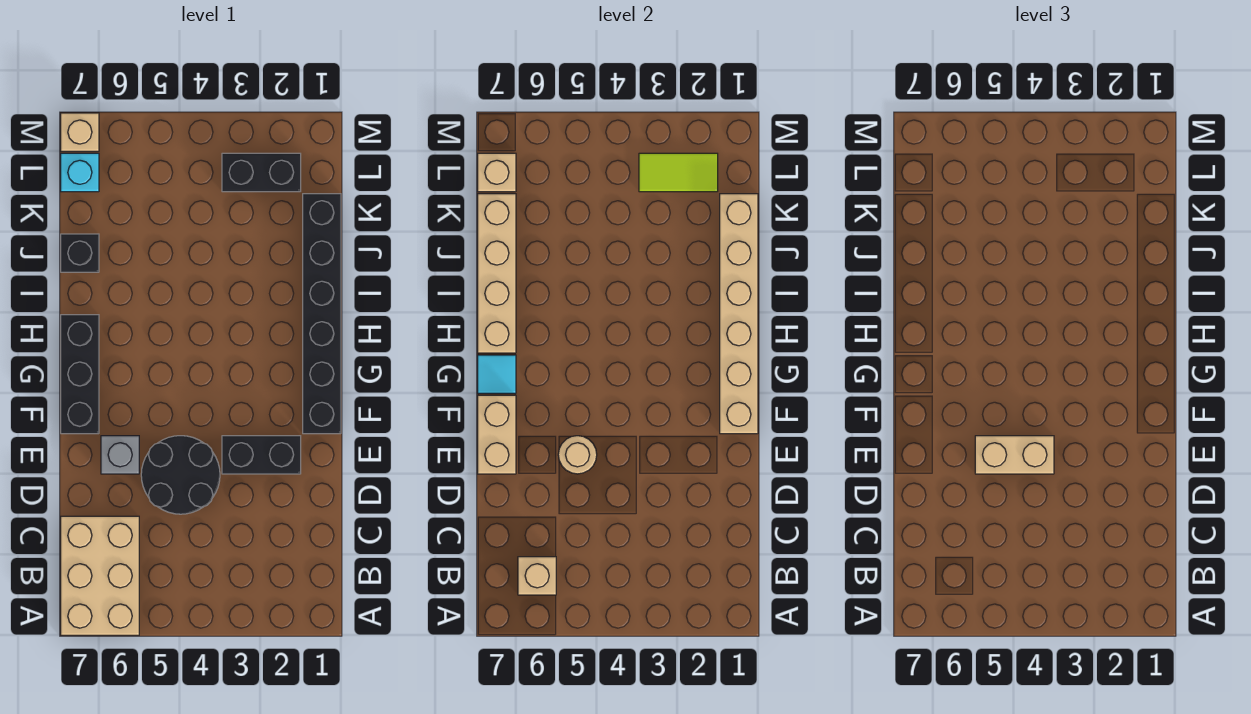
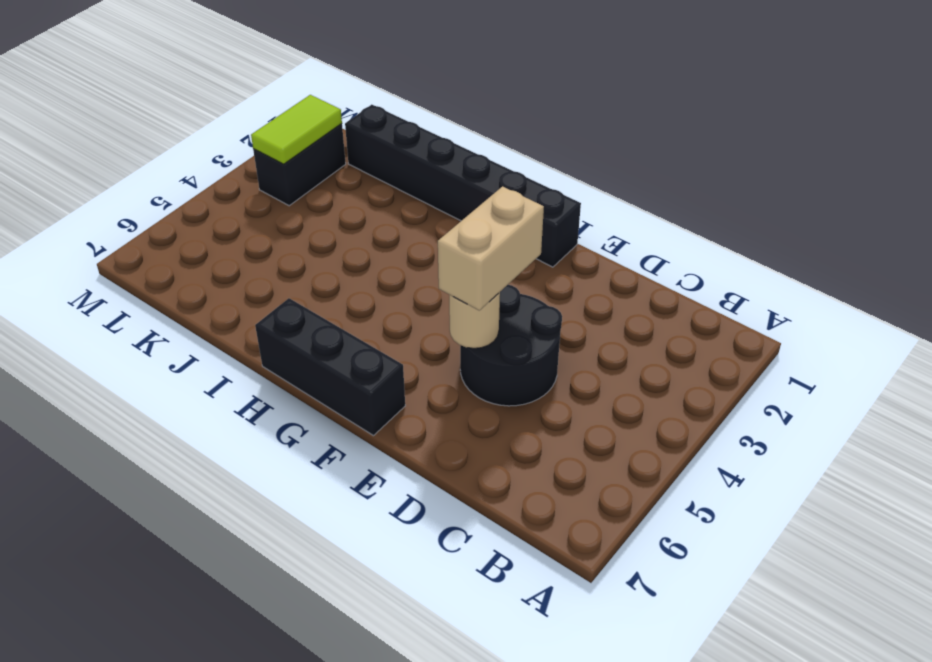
none -> tan 2x3 brick [61,516,139,635]
none -> black 1x2 brick [222,436,301,474]
none -> grey 1x1 brick [101,436,139,474]

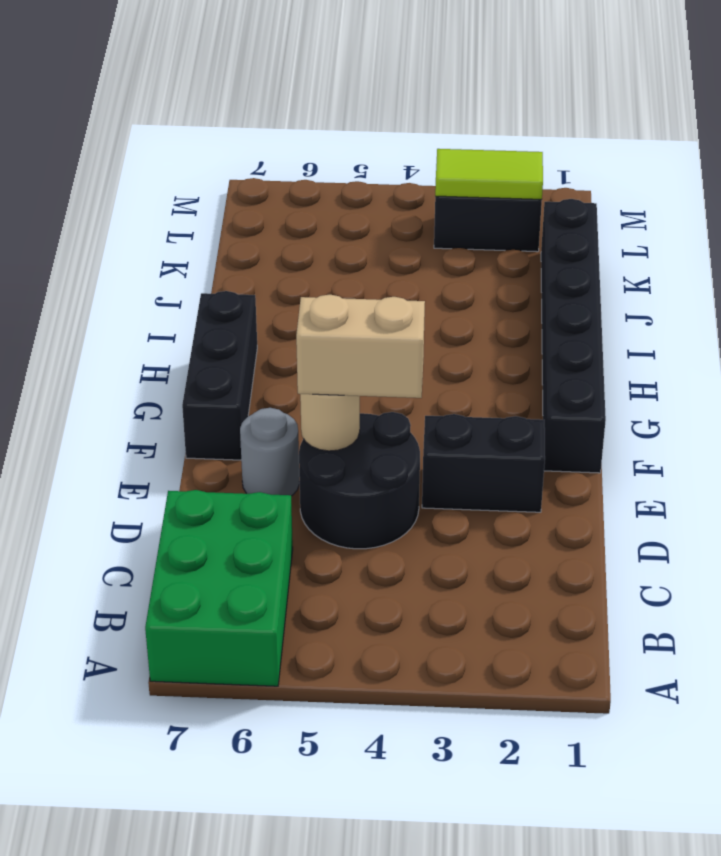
green 2x3 brick [145,490,293,686] -> tan 2x3 brick [61,516,139,635]
grey 1x1 round brick [240,408,300,496] -> grey 1x1 brick [101,436,139,474]
none -> black 1x1 brick [61,234,99,272]
none -> cyan 1x1 brick [61,153,99,192]
none -> tan 1x1 brick [61,113,99,151]

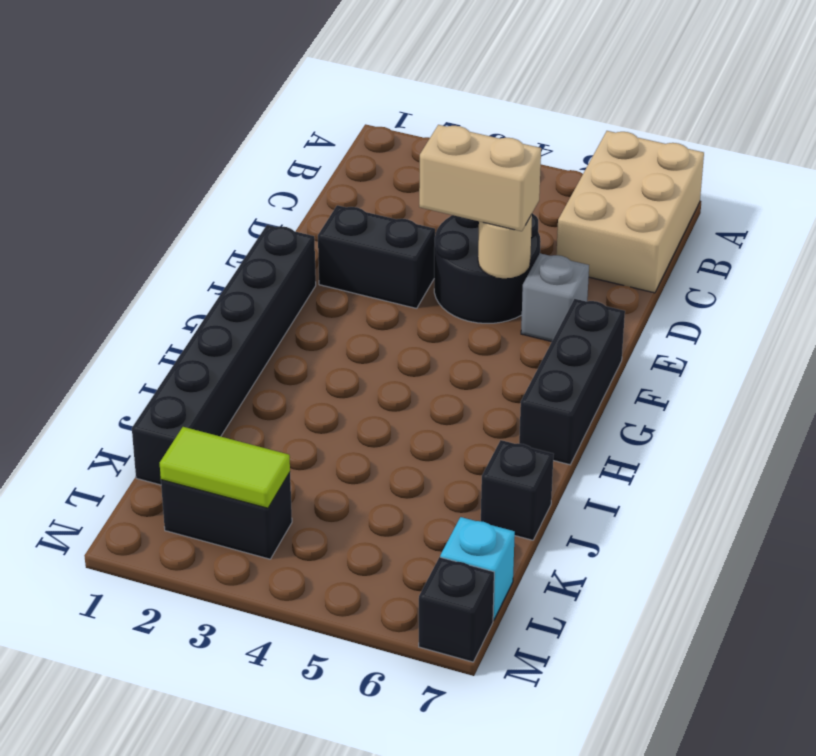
black 1x1 brick [419,557,494,662] -> tan 1x1 brick [61,113,99,151]
none -> tan 1x1 brick [518,557,556,595]
none -> tan 1x2 brick [478,395,516,474]
none -> tan 1x6 brick [720,194,758,434]

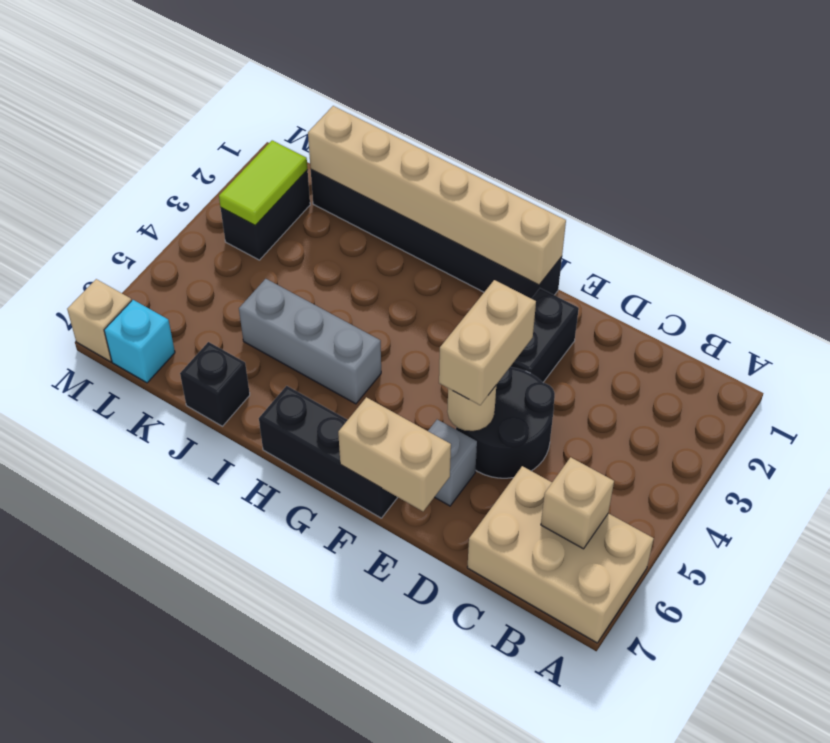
grey 1x3 brick [239,279,381,404] -> none
none -> cyan 1x1 tile [478,355,516,393]
none -> tan 1x4 brick [478,194,516,353]
none -> tan 1x1 brick [478,153,516,192]

